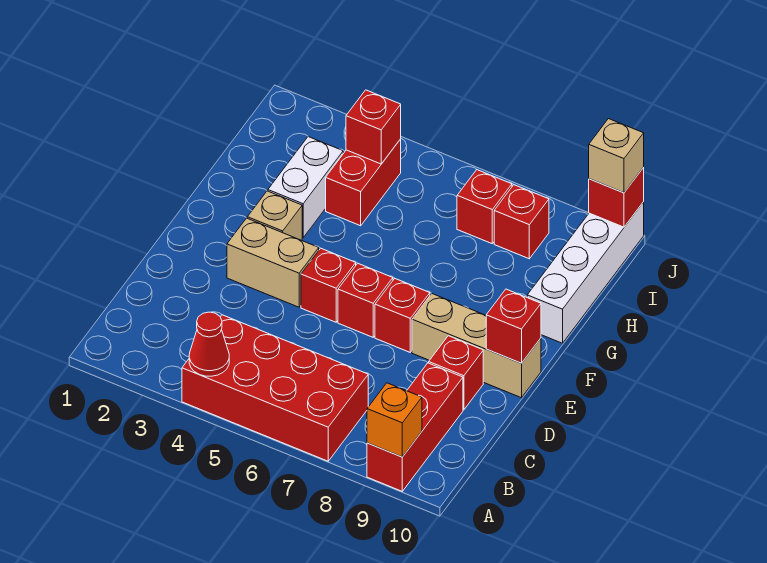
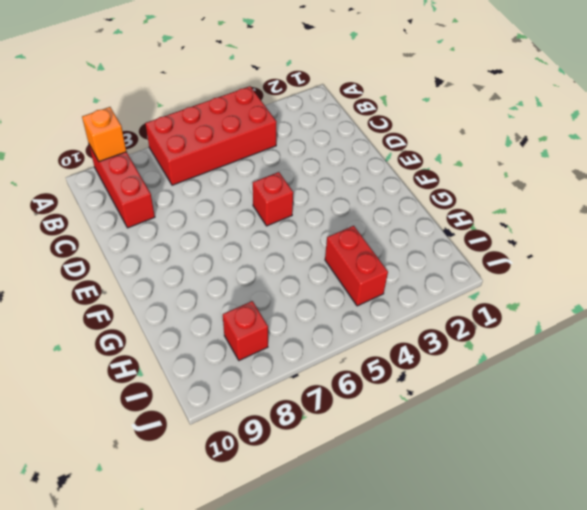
none -> red 1x1 brick [429,336,483,410]
none -> tan 1x2 brick [227,218,319,307]
none -> red 1x1 brick [338,263,393,337]

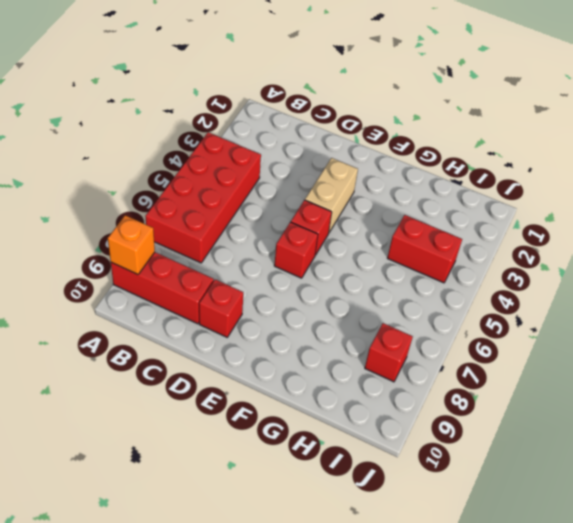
none -> red 1x1 brick [375,278,430,352]
none -> tan 1x3 brick [412,294,541,398]
none -> tan 1x1 brick [247,191,302,240]

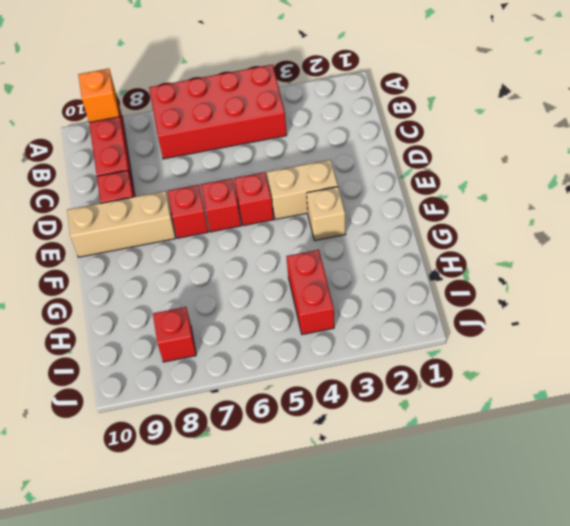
none -> white 1x2 brick [268,137,343,238]
none -> white 1x4 brick [527,202,644,343]
none -> red 1x1 brick [457,170,512,243]

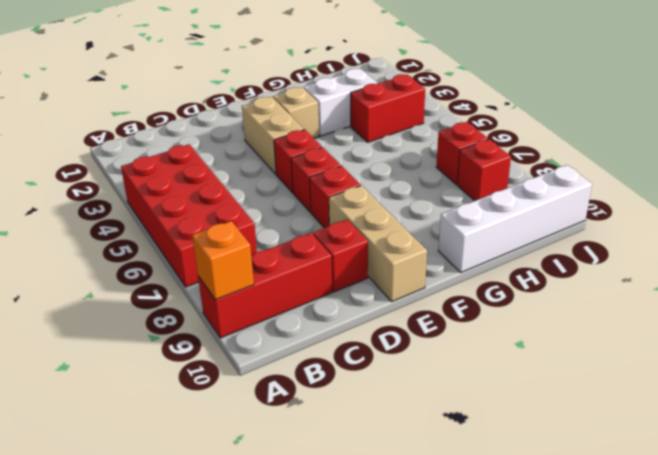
none -> red 1x1 cone [189,312,229,376]
none -> red 1x1 brick [486,289,541,363]
none -> red 1x1 brick [346,90,401,164]

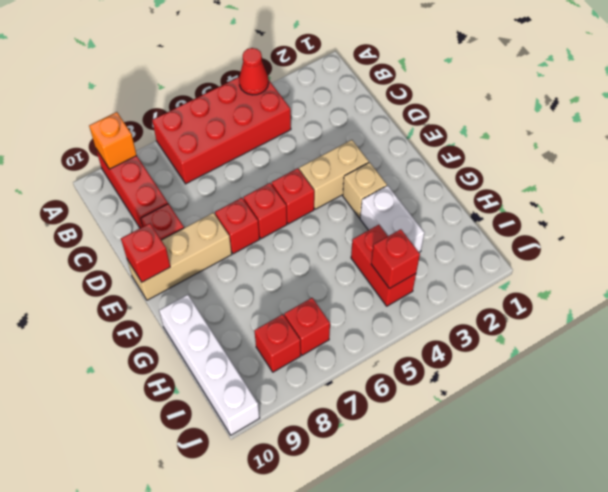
none -> red 1x1 brick [589,168,644,227]
none -> tan 1x1 brick [589,119,644,193]

